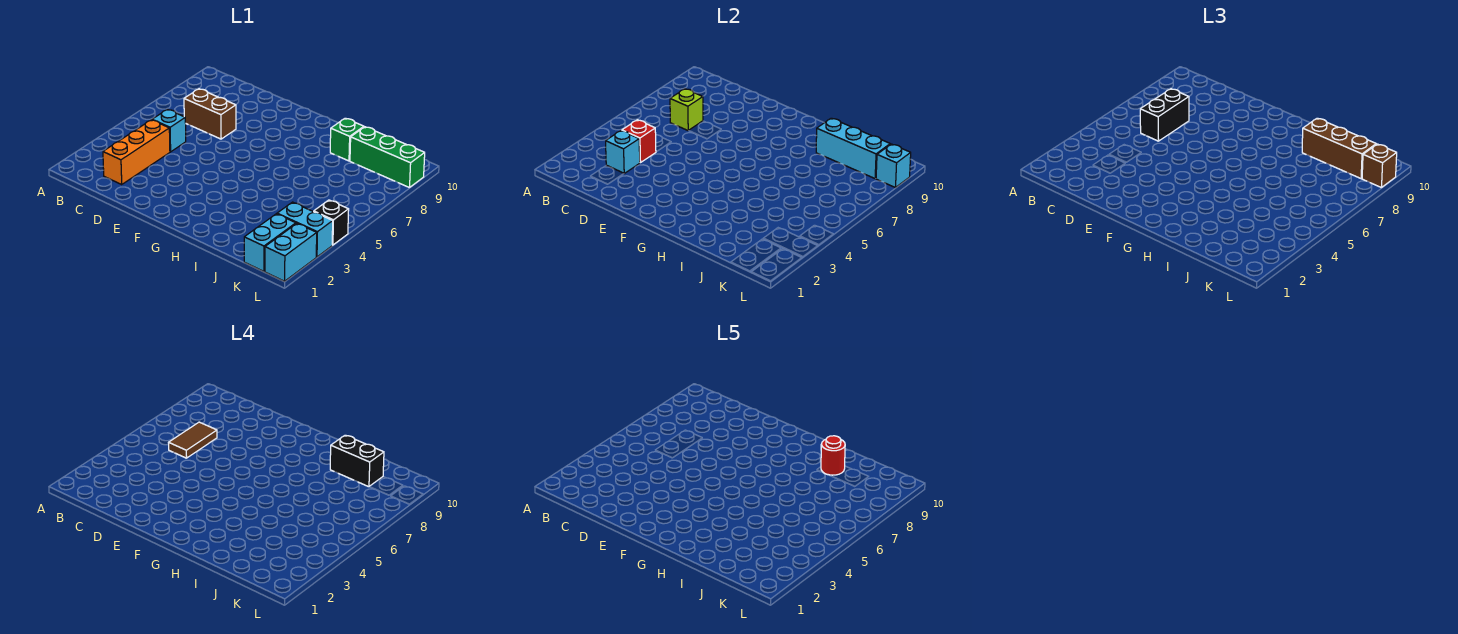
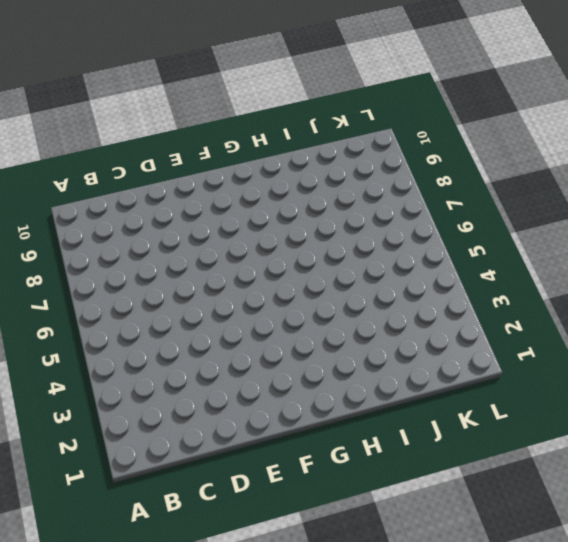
none -> orange 1x3 brick [103,120,170,184]
none -> cyan 1x1 brick [152,109,186,152]
none -> brown 1x2 brick [184,89,236,139]

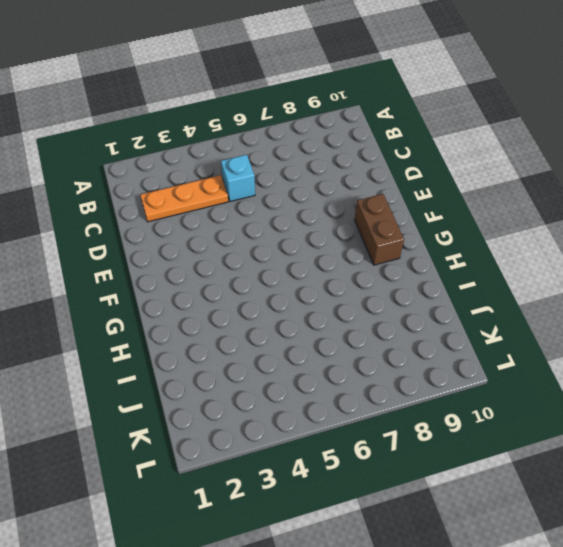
orange 1x3 plate [140,175,228,222] -> orange 1x3 brick [103,120,170,184]
brown 1x2 brick [355,194,404,265] -> brown 1x2 brick moved to [184,89,236,139]
none -> green 1x1 brick [330,118,364,161]
none -> green 1x3 brick [350,127,425,188]
none -> cyan 1x2 brick [244,214,296,271]

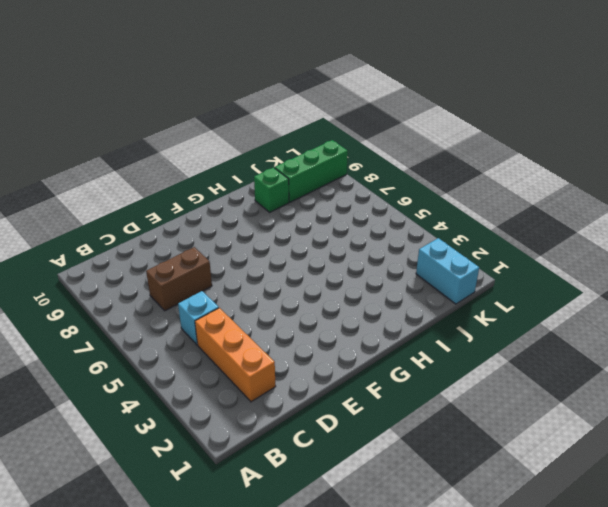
none -> cyan 1x2 brick [277,202,333,257]
none -> cyan 1x2 brick [265,224,317,281]
none -> black 1x1 brick [314,200,349,245]

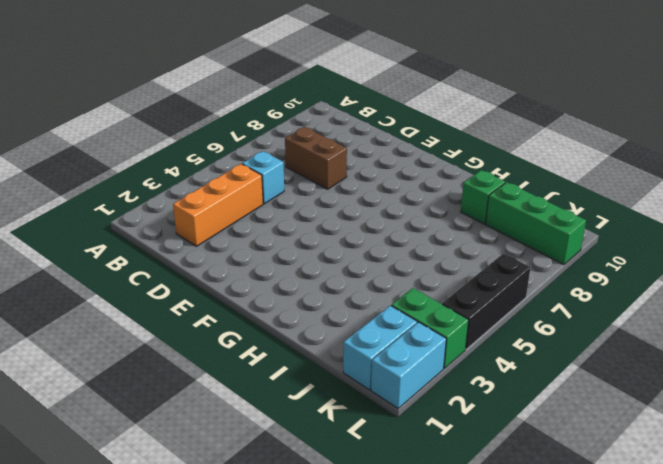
green 1x2 brick [391,288,469,368] -> cyan 1x2 brick [277,202,333,257]
black 1x3 brick [442,253,531,349] -> black 1x1 brick [314,200,349,245]
none -> cyan 1x1 brick [606,131,640,173]
none -> red 1x1 brick [622,120,656,163]
none -> lime 1x1 brick [670,89,703,130]

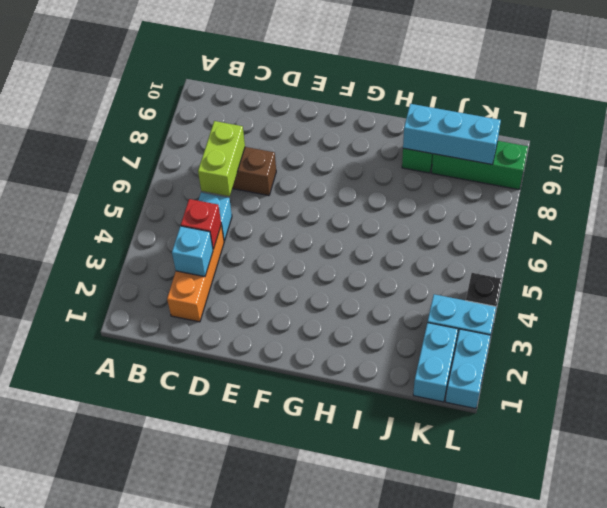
lime 1x2 brick [198,121,245,196] -> lime 1x1 brick [670,89,703,130]
none -> cyan 1x1 brick [876,144,911,188]
none -> black 1x2 brick [1140,89,1189,141]
none -> brown 1x3 brick [1302,118,1376,179]

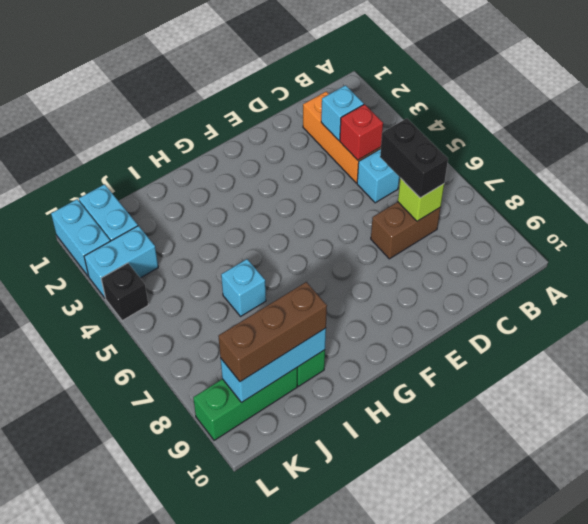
cyan 1x1 brick [221,259,266,316] -> cyan 1x1 brick moved to [876,144,911,188]
none -> brown 1x1 brick [1362,144,1397,188]
none -> brown 1x2 tile [168,422,217,458]
none -> black 1x2 brick [330,435,384,487]

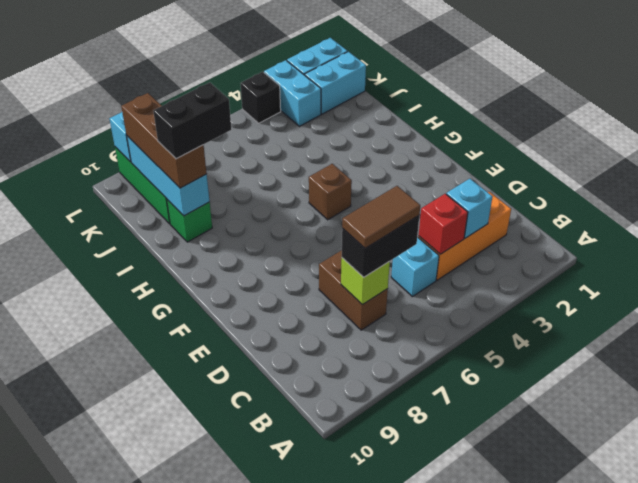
brown 1x1 brick [309,164,352,220] -> brown 1x1 brick moved to [1362,144,1397,188]
black 1x2 brick [153,82,231,159] -> black 1x2 brick turned to [330,435,384,487]
none -> red 1x1 round brick [821,436,845,475]

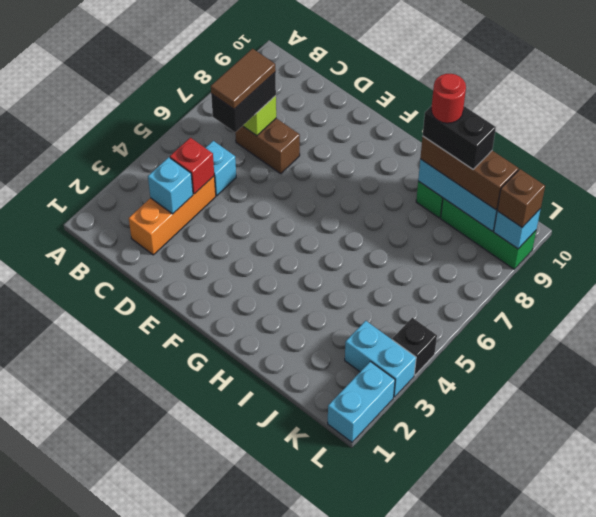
none -> cyan 1x2 brick [244,214,296,271]

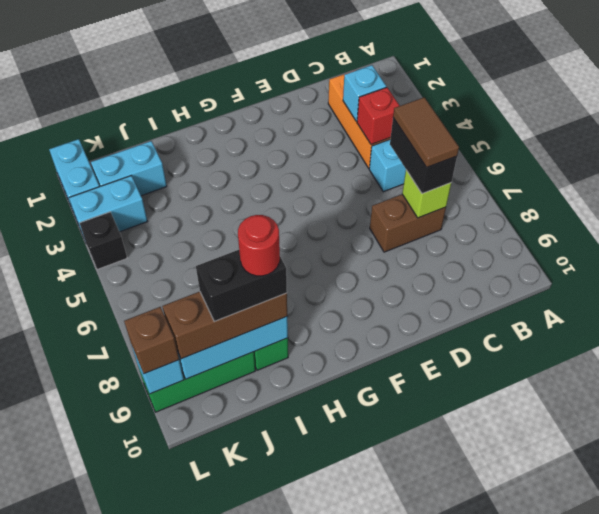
cyan 1x2 brick [91,141,167,196] -> cyan 1x2 brick turned to [244,214,296,271]

